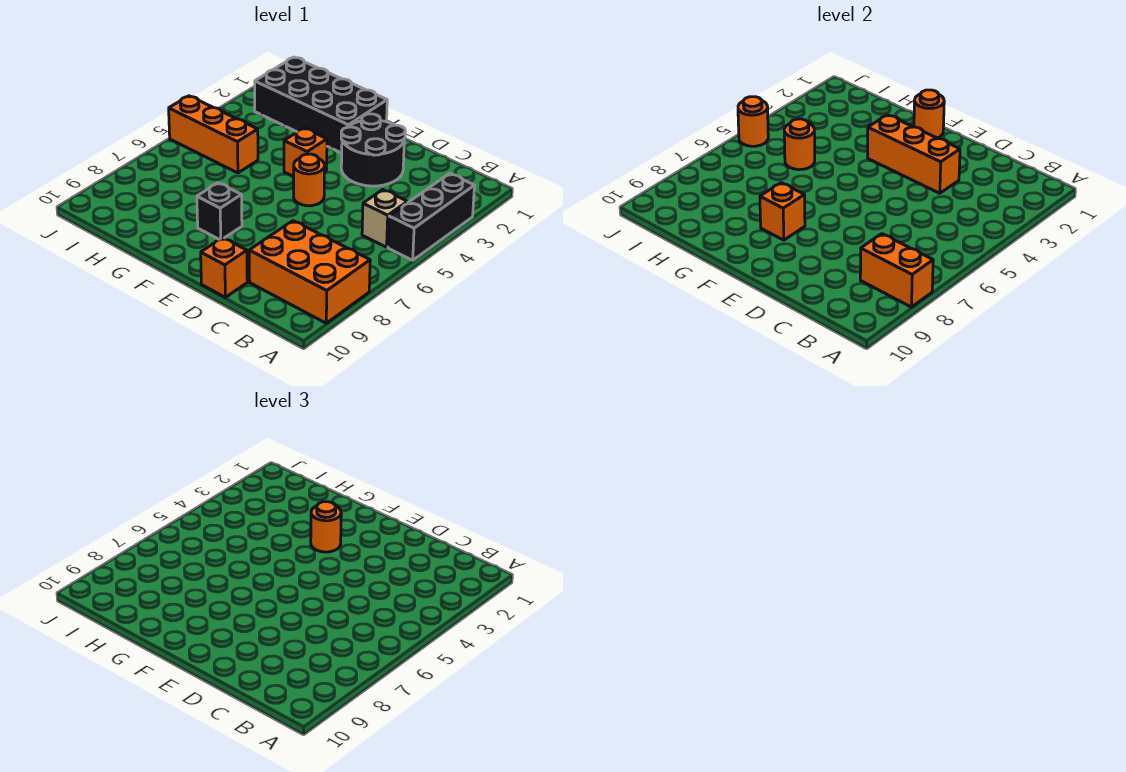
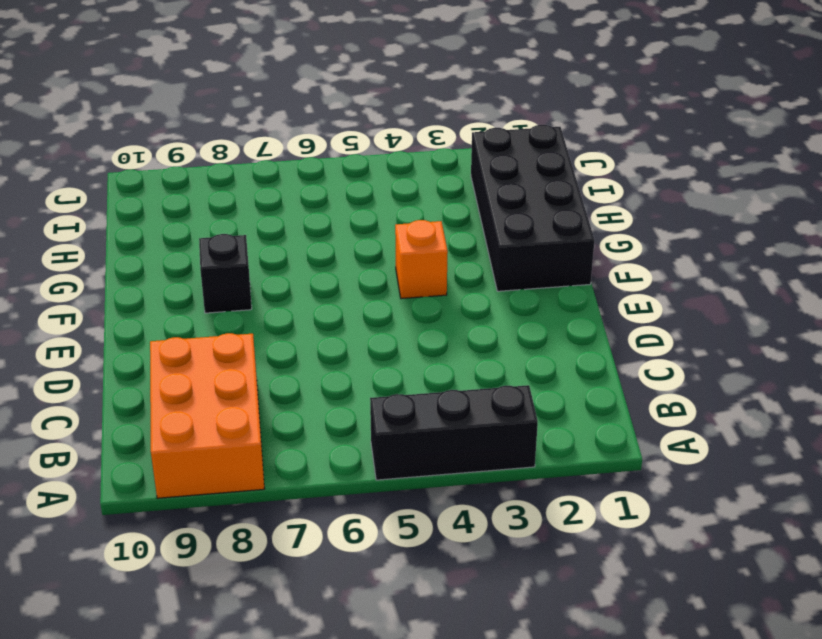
none -> tan 1x1 brick [362,190,408,247]
none -> black 2x2 round brick [341,114,405,186]
none -> orange 1x1 brick [201,238,247,297]

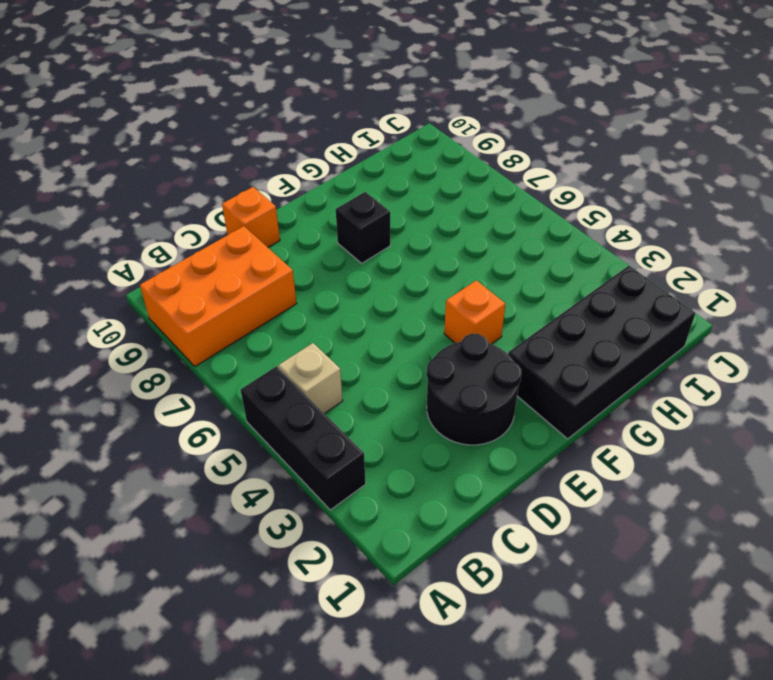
none -> orange 1x1 round brick [294,154,325,206]
none -> orange 1x3 brick [169,96,258,173]
none -> orange 1x2 brick [860,234,933,307]

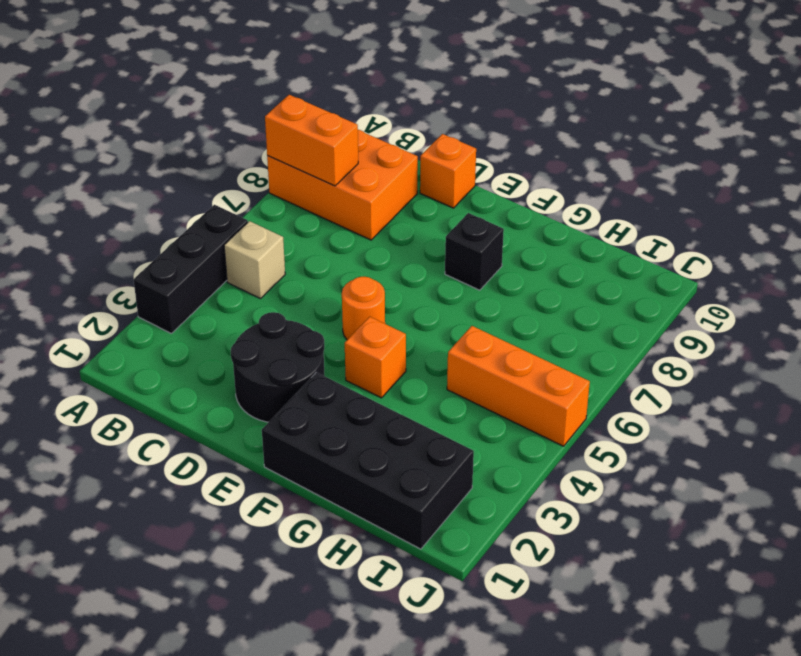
none -> orange 1x3 brick [868,115,960,193]
none -> orange 1x1 round brick [914,90,944,138]
none -> orange 1x1 brick [760,183,805,240]

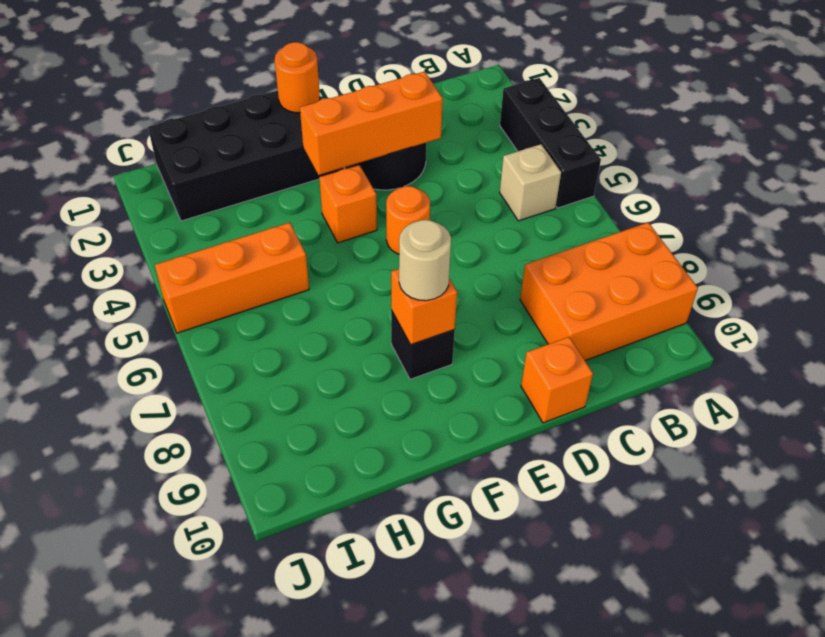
tan 1x1 round brick [399,220,451,301] -> none
none -> orange 1x2 brick [860,234,933,307]
none -> orange 1x1 round brick [784,119,815,170]
none -> orange 1x1 round brick [738,97,768,146]

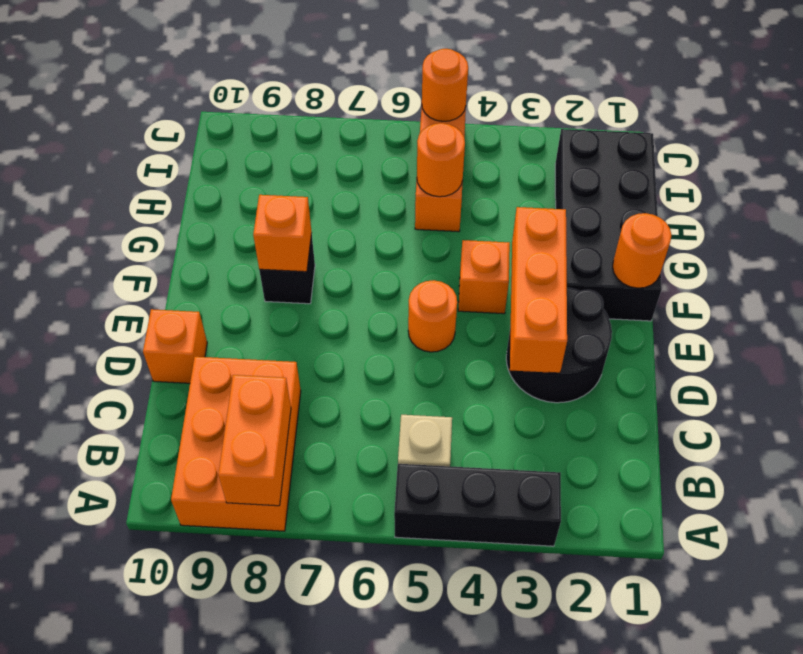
none -> orange 1x1 round brick [311,502,341,552]

